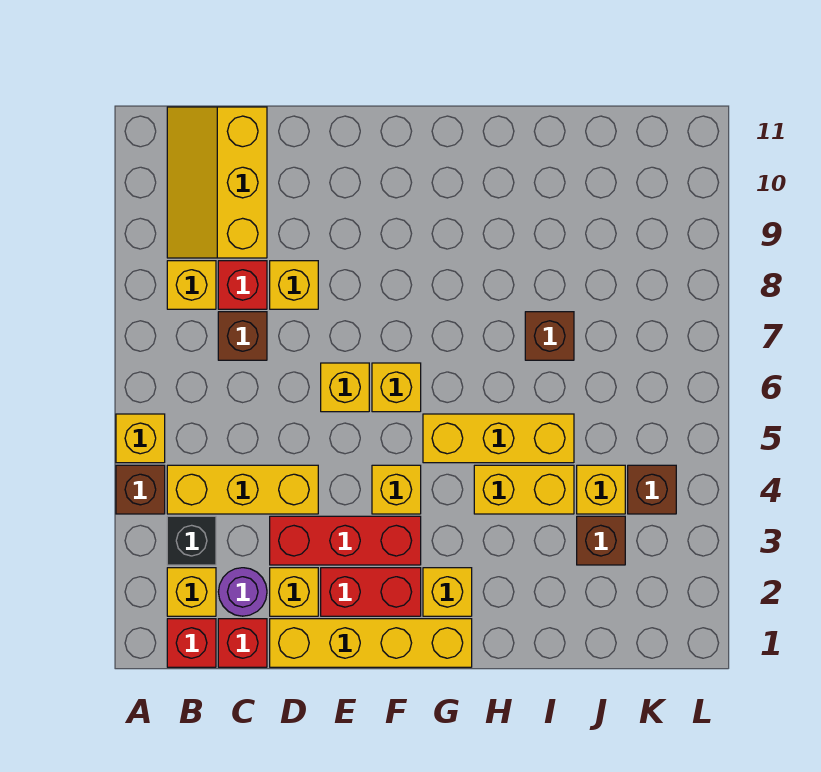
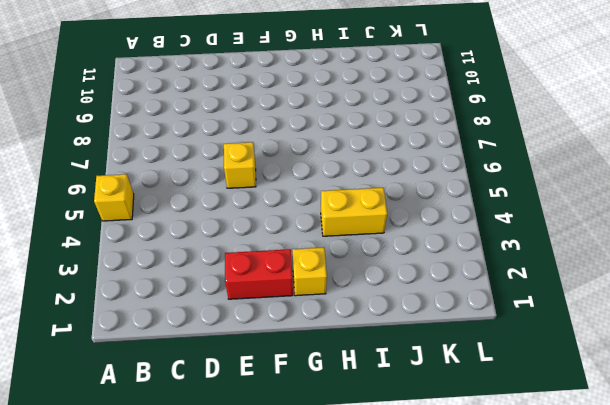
none -> brown 1x1 brick [116,465,165,514]
none -> red 1x1 brick [167,619,216,667]
none -> yellow 1x1 brick [167,568,216,616]

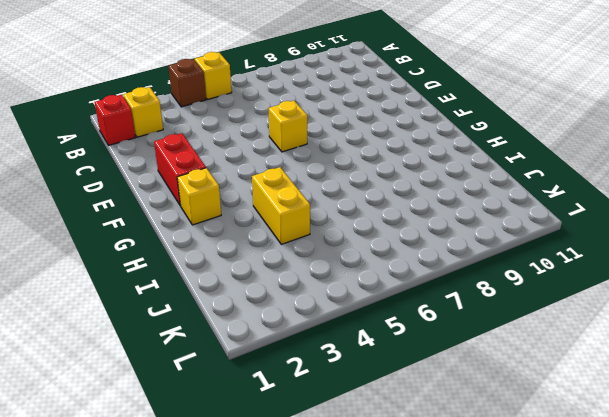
none -> black 1x1 brick [167,516,216,565]
none -> yellow 1x3 brick [167,465,318,514]
none -> yellow 1x1 brick [167,261,216,309]

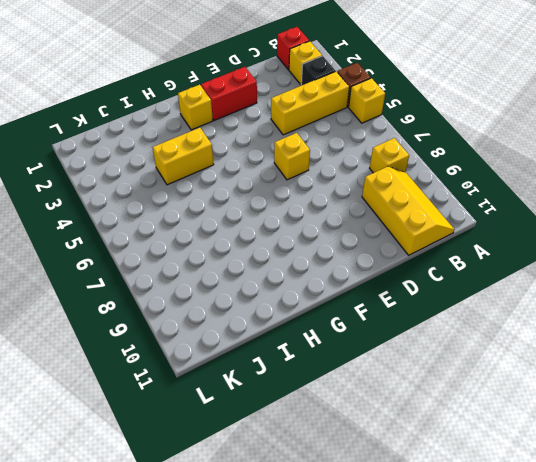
none -> red 1x1 brick [218,619,267,667]
none -> purple 1x1 round brick [218,568,267,616]
none -> brown 1x1 brick [218,312,267,360]

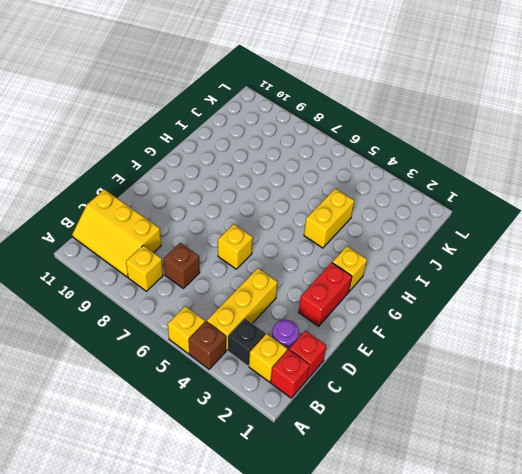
none -> red 1x1 brick [218,261,267,309]
none -> yellow 1x4 brick [270,619,472,667]
none -> yellow 1x1 brick [270,568,318,616]

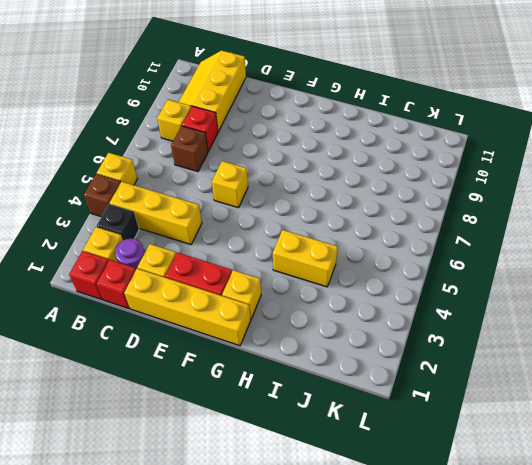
none -> red 1x3 brick [270,516,421,565]
none -> yellow 1x1 brick [270,261,318,309]
none -> yellow 1x1 brick [372,465,421,514]

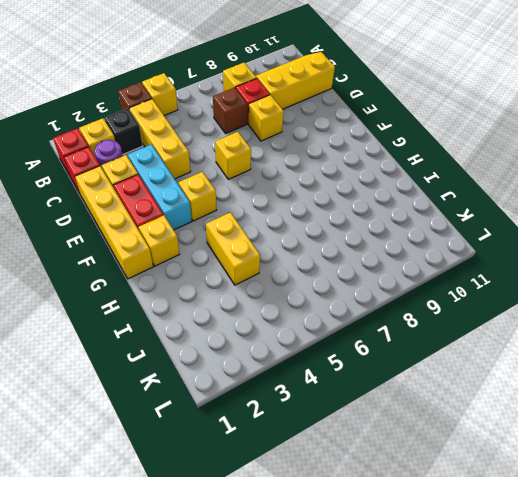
cyan 1x3 brick [128,144,192,230] -> red 1x3 brick [270,516,421,565]
none -> yellow 1x1 brick [372,363,421,412]
none -> yellow 1x3 brick [423,414,574,463]
none -> brown 1x1 brick [525,312,574,360]

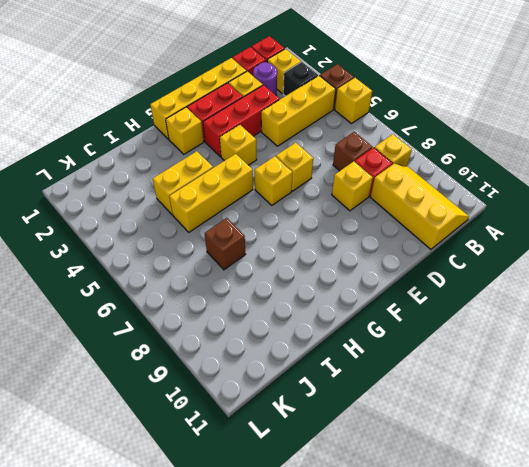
none -> brown 1x1 brick [577,516,625,565]
none -> yellow 1x1 brick [577,465,625,514]
none -> brown 1x1 brick [628,465,676,514]

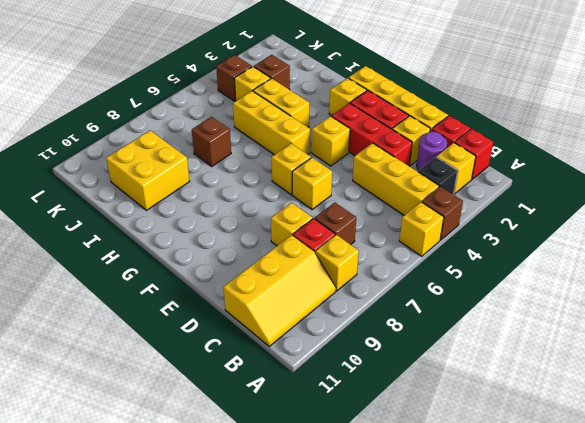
yellow 2x2 brick [106,130,190,210] -> none

